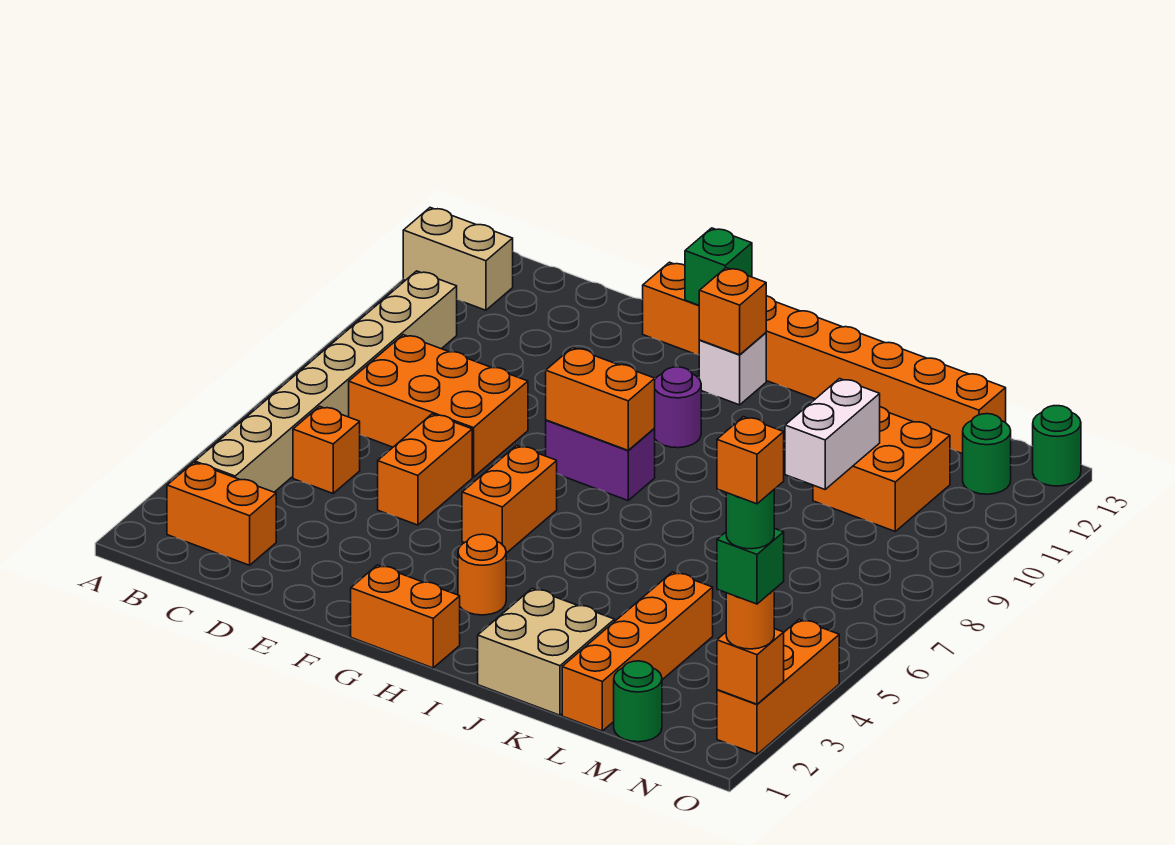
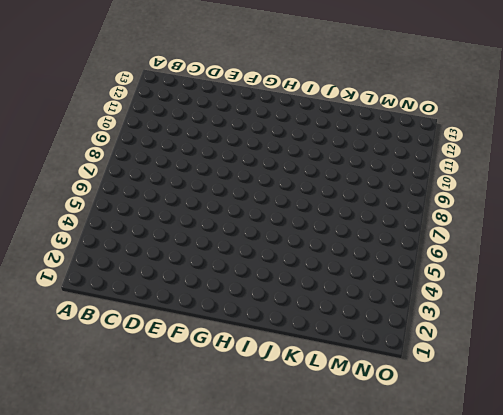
none -> tan 1x2 brick [403,208,513,310]
none -> orange 1x2 brick [167,462,276,565]
none -> tan 1x8 brick [195,271,457,492]

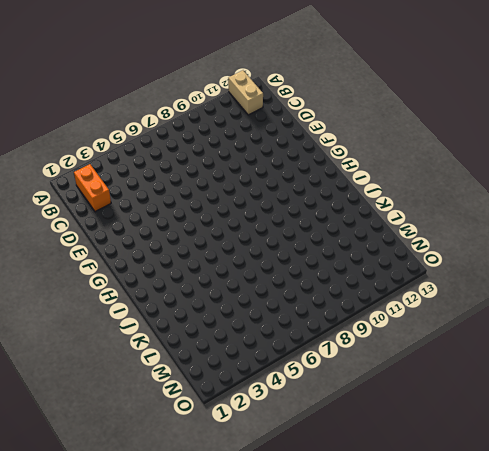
none -> tan 1x8 brick [195,271,457,492]
none -> orange 1x1 brick [293,406,360,493]
none -> orange 2x3 brick [349,335,528,477]

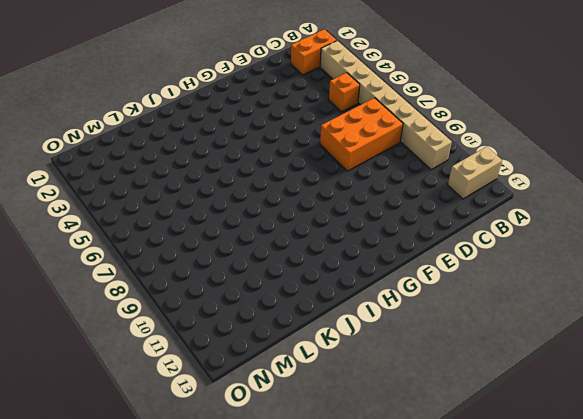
none -> orange 1x2 brick [378,414,472,525]
none -> orange 1x8 brick [643,262,1006,454]
none -> orange 1x2 brick [351,565,460,668]

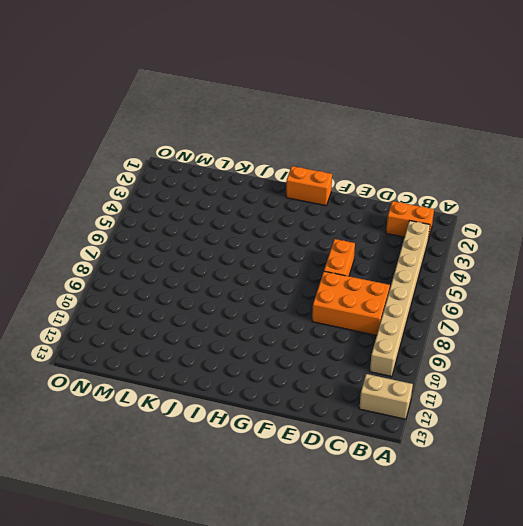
none -> orange 1x1 brick [293,406,360,493]
none -> orange 1x8 brick [643,262,1006,454]
none -> orange 1x2 brick [462,446,557,553]

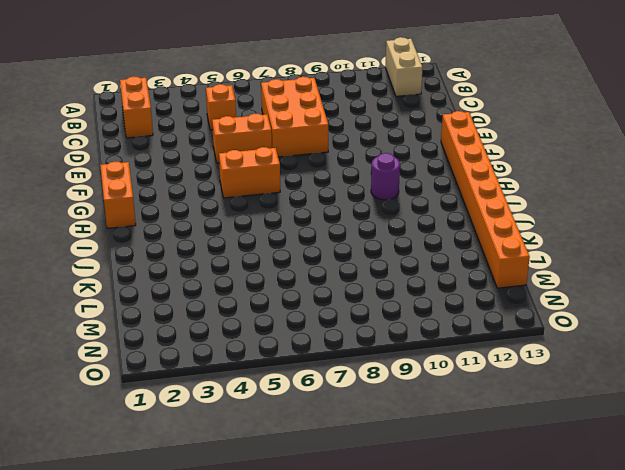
none -> tan 1x8 brick [195,271,457,492]
none -> purple 1x2 brick [546,420,655,500]
none -> orange 1x1 round brick [458,534,506,615]

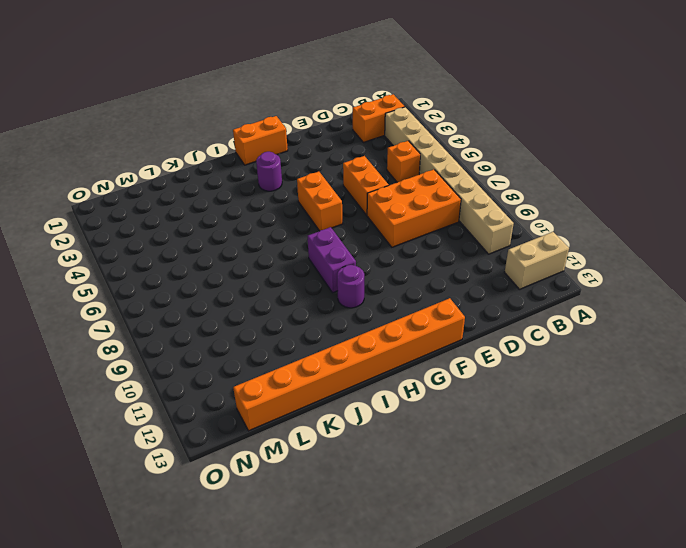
purple 1x1 round brick [256,152,282,191] -> orange 1x1 round brick [458,534,506,615]
purple 1x2 brick [308,227,356,293] -> purple 1x2 brick turned to [546,420,655,500]
none -> white 1x1 brick [699,333,766,405]
none -> tan 2x2 brick [478,589,615,715]
none -> orange 1x4 brick [562,572,713,731]

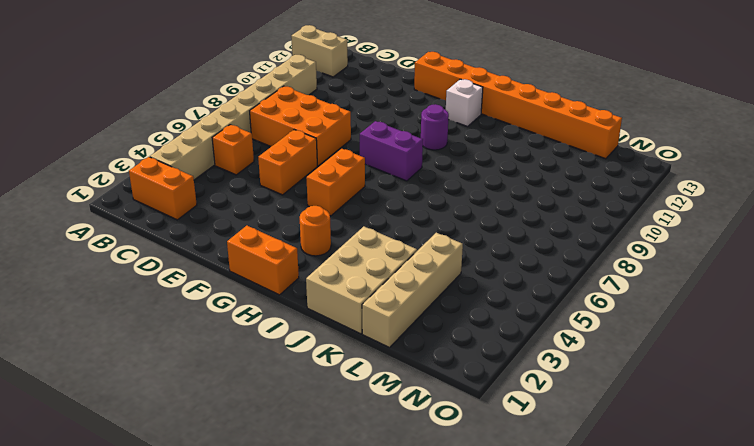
tan 2x3 brick [306,226,417,334] -> tan 2x2 brick [478,589,615,715]
tan 1x4 brick [362,233,463,348] -> orange 1x4 brick [562,572,713,731]
none -> orange 2x2 brick [813,407,950,531]
none -> green 1x1 round brick [614,661,662,742]
none -> green 1x1 round brick [963,414,1011,494]

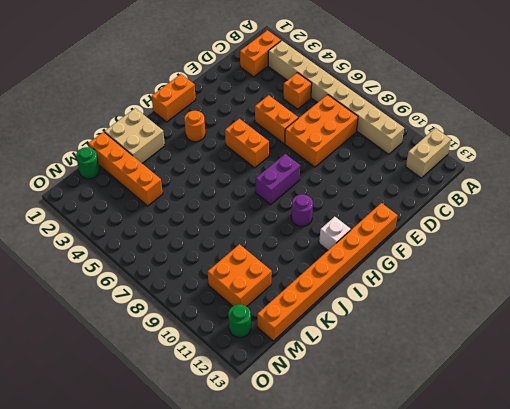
none -> orange 1x3 brick [717,619,839,754]
none -> green 1x1 round brick [1033,406,1081,486]
none -> orange 1x2 brick [546,348,655,450]

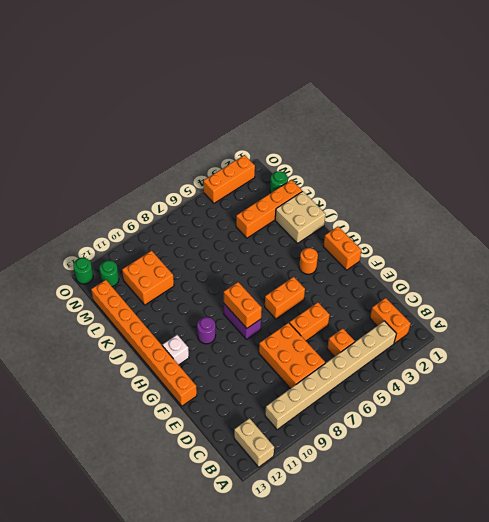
none -> green 1x1 brick [685,228,752,305]
none -> orange 1x1 brick [699,268,766,355]
none -> white 1x2 brick [785,379,880,489]

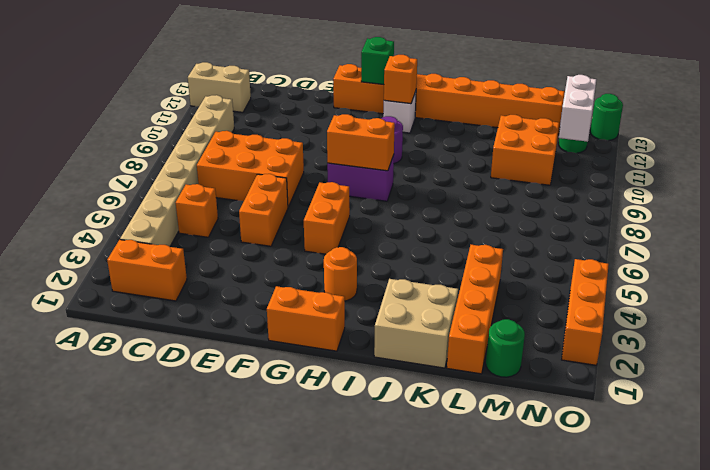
white 1x2 brick [559,75,596,142] -> white 1x2 brick moved to [785,379,880,489]
none -> orange 1x1 brick [717,629,784,704]
none -> orange 1x1 round brick [726,590,774,649]
none -> green 1x1 brick [717,528,784,604]

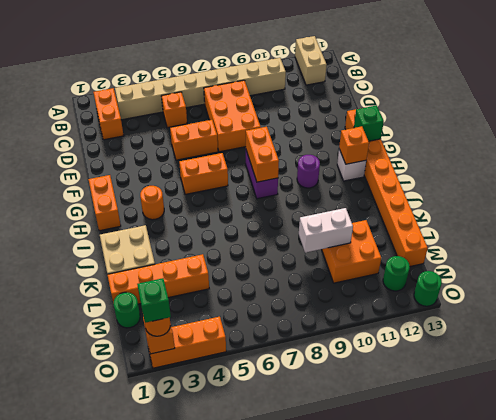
none -> green 1x1 round brick [726,490,774,549]
none -> orange 1x1 brick [717,417,784,504]

